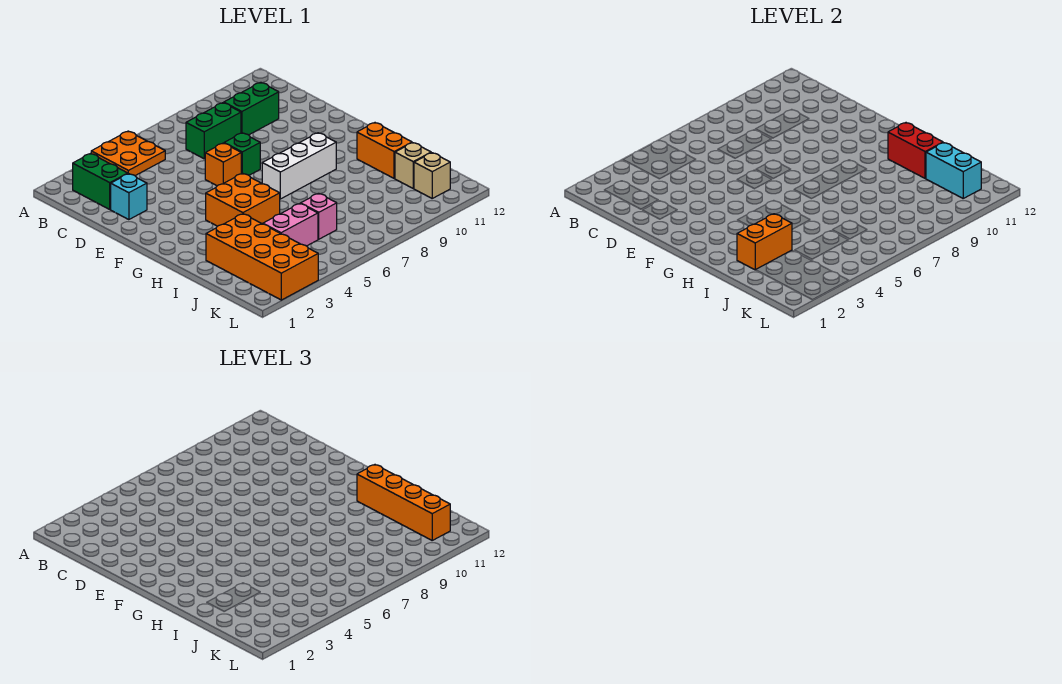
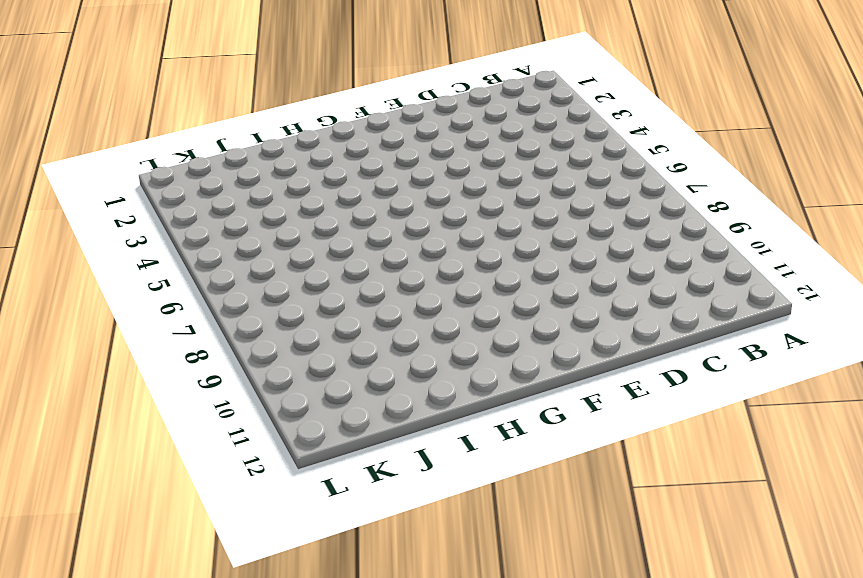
none -> orange 2x2 plate [91,131,165,176]
none -> green 1x2 brick [73,154,128,209]
none -> green 1x2 brick [186,103,241,159]

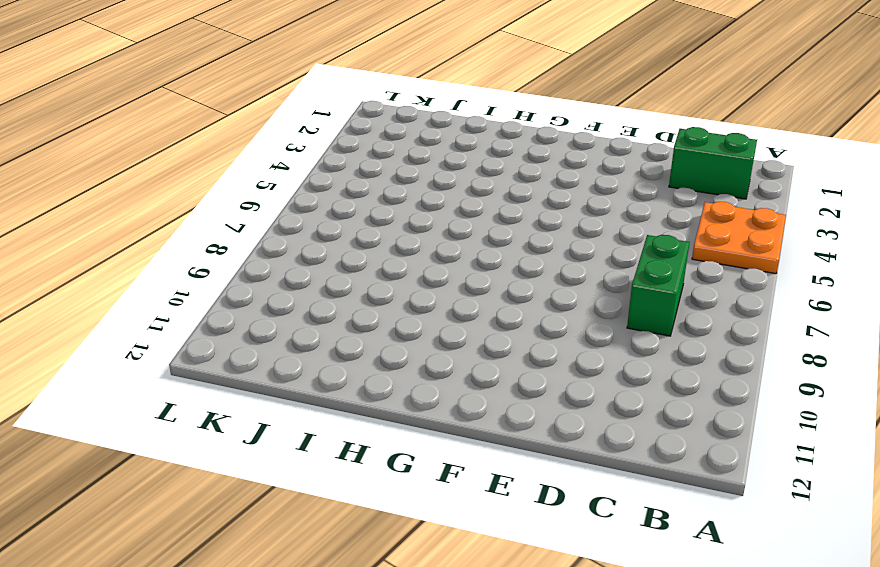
none -> green 1x2 brick [224,82,279,135]
none -> cyan 1x1 brick [111,174,147,220]
none -> orange 1x1 brick [205,143,241,186]

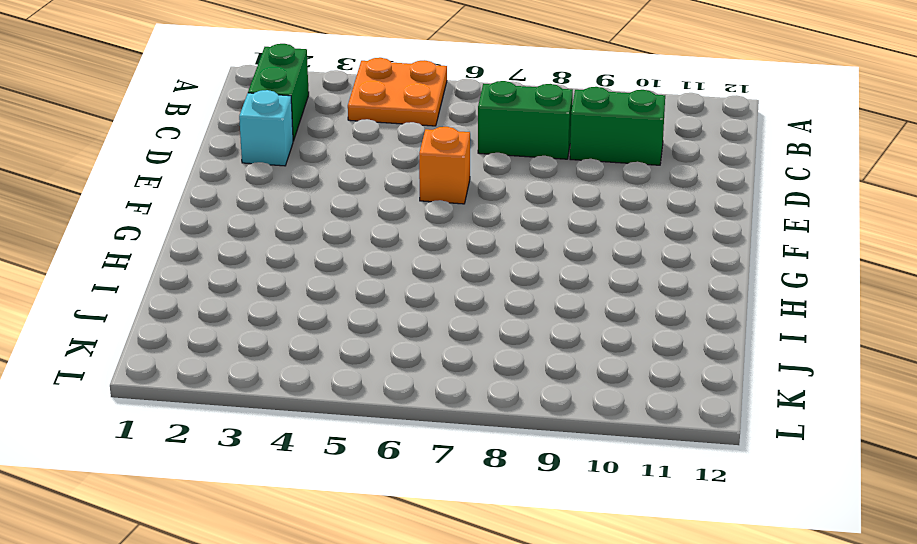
none -> green 1x1 brick [224,133,260,175]
none -> orange 2x2 brick [206,173,280,226]
none -> white 1x3 brick [262,133,336,199]

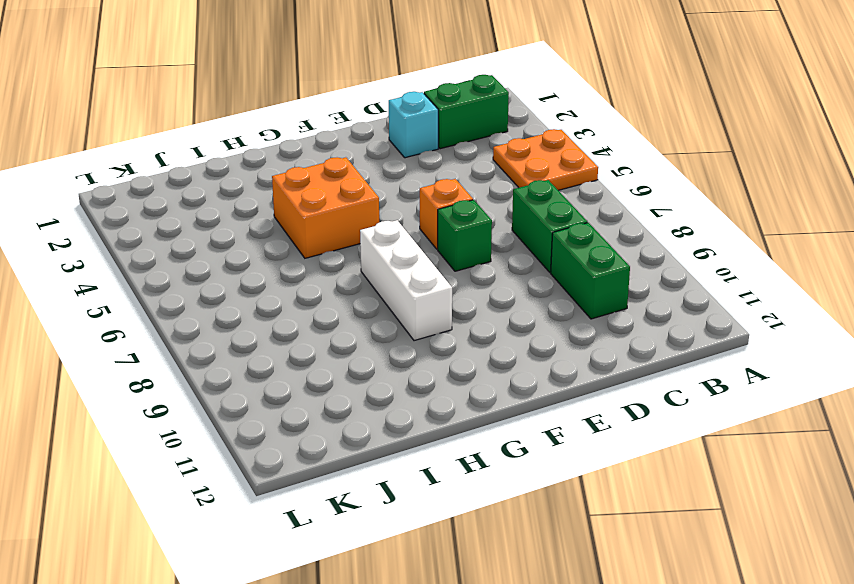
none -> orange 1x2 brick [357,123,412,178]
none -> orange 2x4 brick [206,214,318,300]
none -> pink 1x2 brick [263,204,318,246]

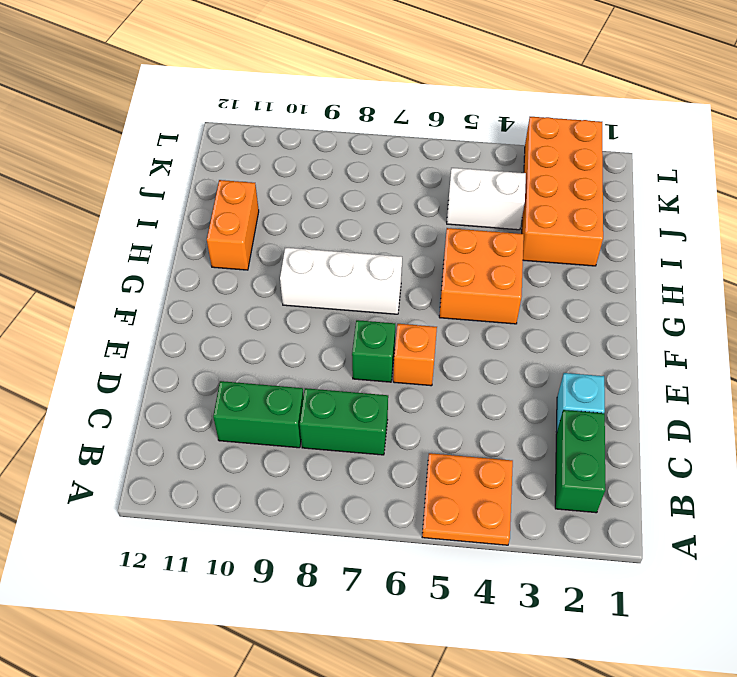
white 1x2 brick [447,168,526,230] -> pink 1x2 brick [263,204,318,246]
none -> pink 1x1 brick [301,193,337,239]
none -> tan 1x1 brick [395,143,431,188]
none -> tan 1x1 brick [414,153,450,198]

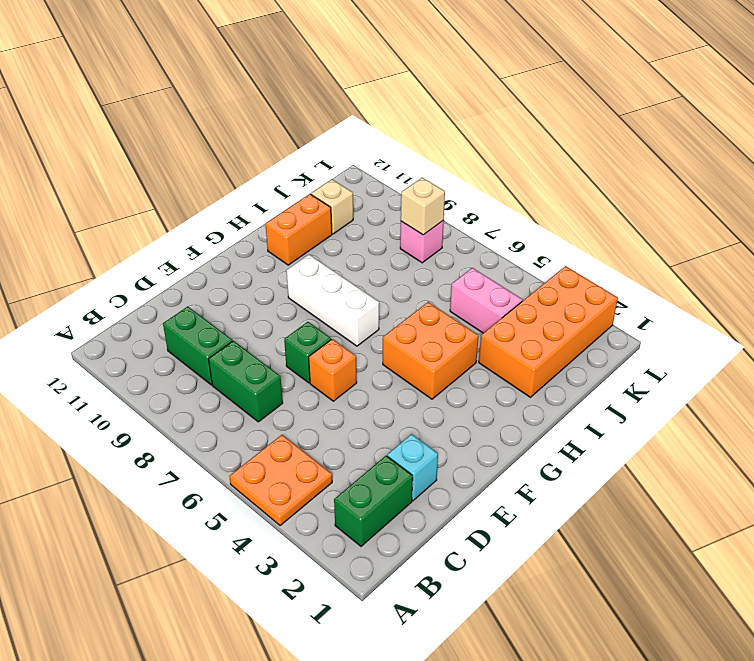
pink 1x1 brick [400,220,444,263] -> pink 1x1 brick moved to [301,193,337,239]
tan 1x1 brick [401,178,445,235] -> tan 1x1 brick moved to [414,153,450,198]
none -> red 1x2 brick [888,123,943,178]
none -> orange 1x2 brick [737,214,792,270]
none -> cyan 1x2 brick [926,143,981,198]

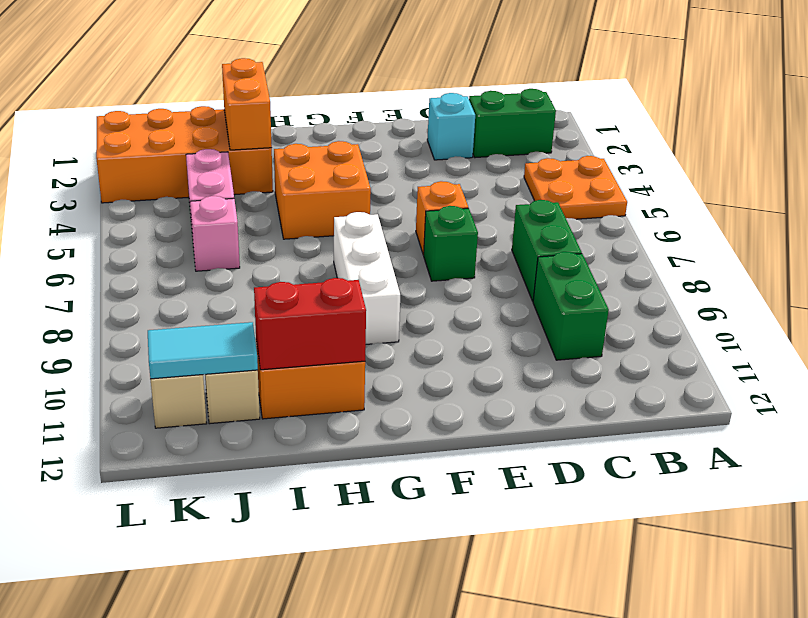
cyan 1x2 tile [148,322,258,379] -> cyan 1x2 brick [926,143,981,198]
none -> orange 1x4 brick [357,465,450,540]

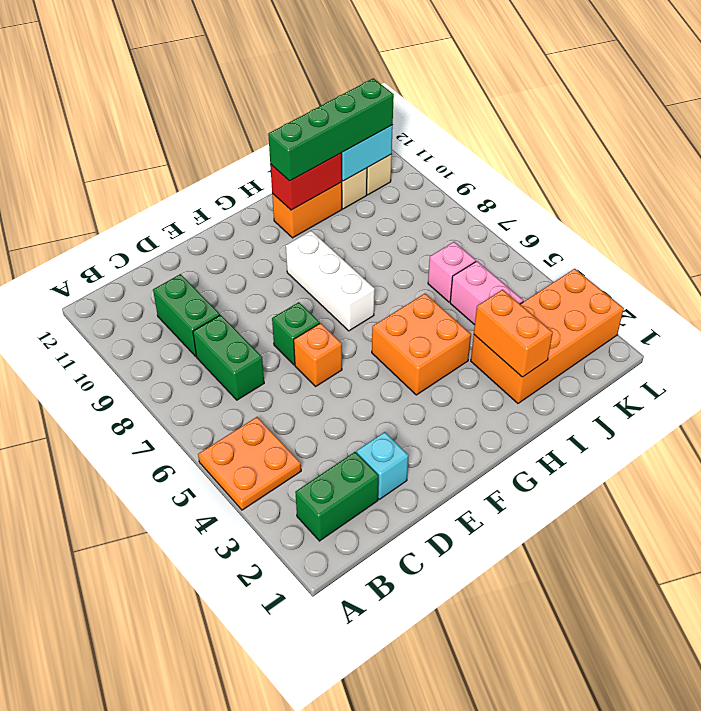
green 1x4 brick [268,78,394,181] -> orange 1x4 brick [357,465,450,540]

